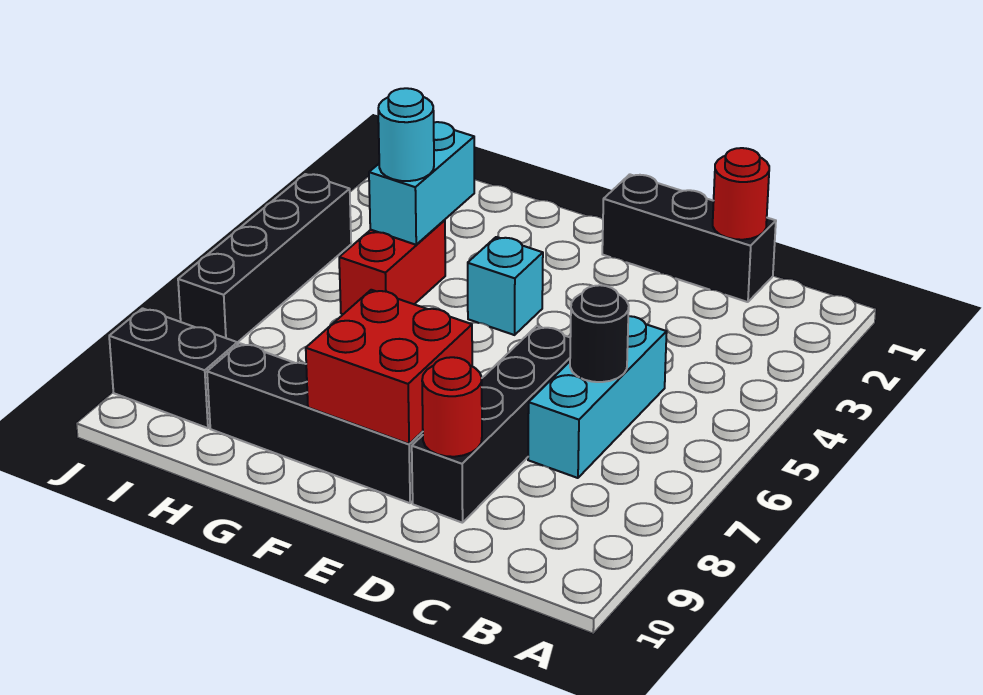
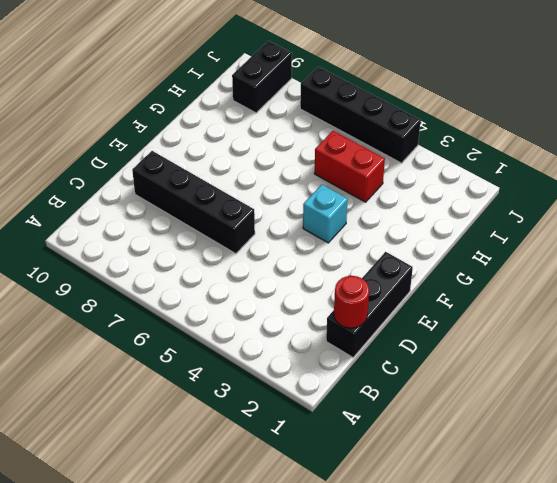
none -> cyan 1x3 brick [528,316,667,478]
none -> black 1x4 brick [207,343,423,503]
none -> black 1x1 round brick [570,285,629,382]

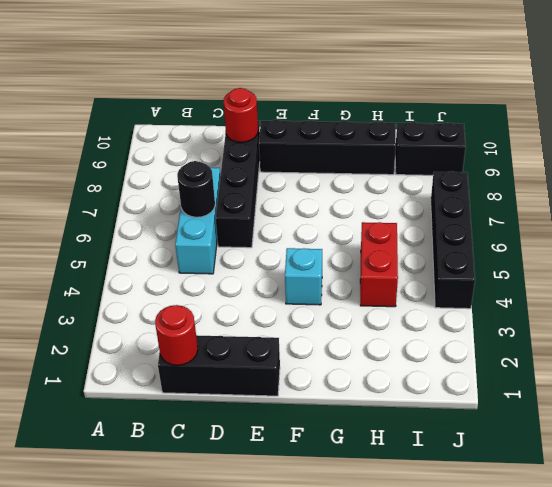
none -> red 2x2 brick [306,290,472,444]
none -> cyan 1x2 brick [369,122,474,245]
none -> cyan 1x1 round brick [378,88,434,181]

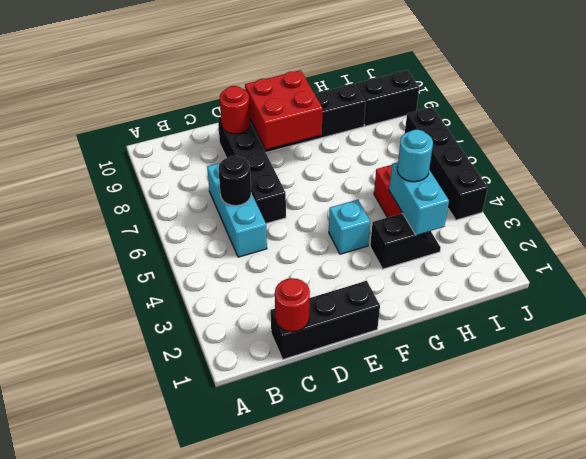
black 1x2 slope [370,214,441,269] -> none

